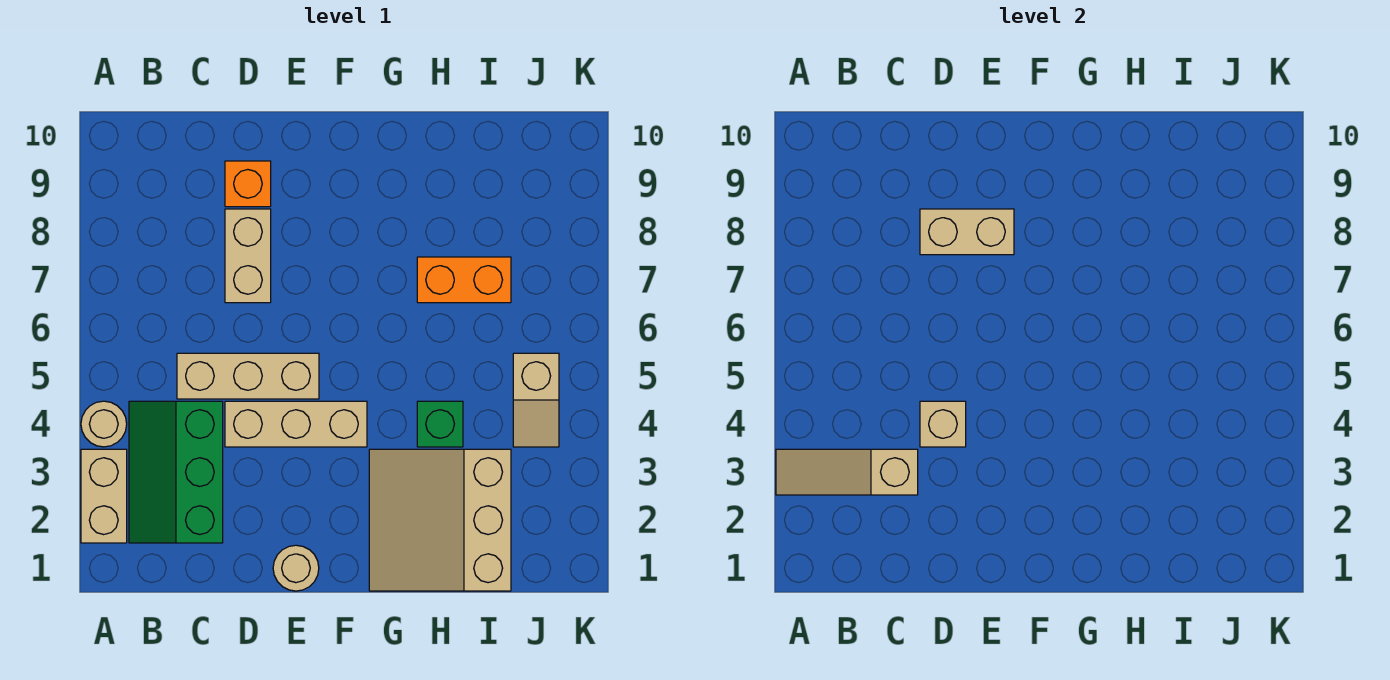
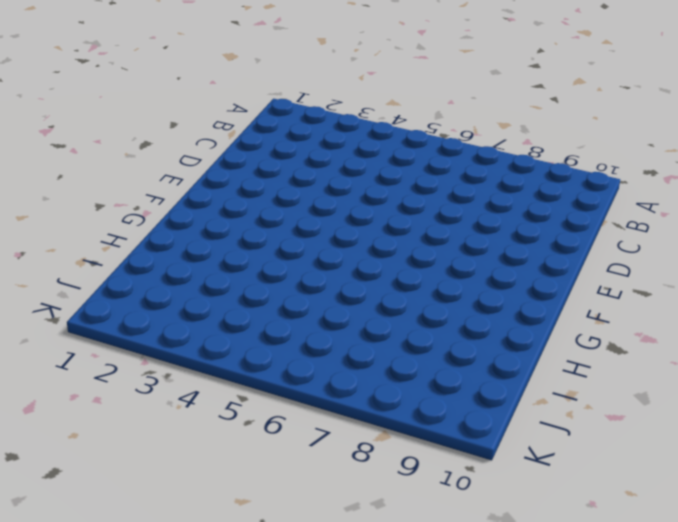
none -> tan 1x2 brick [81,449,127,543]
none -> tan 1x1 round brick [81,401,127,447]
none -> green 2x3 slope [129,401,223,543]

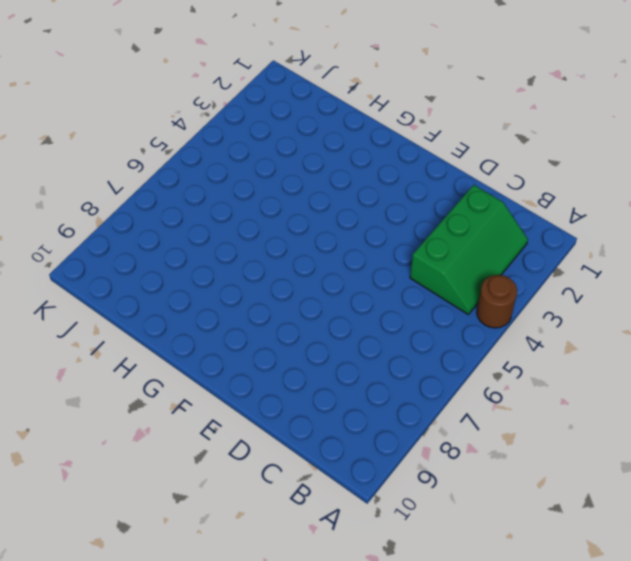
brown 1x1 round brick [477,275,517,328] -> tan 1x1 round brick [81,401,127,447]
none -> tan 1x2 brick [81,449,127,543]
none -> tan 1x3 brick [177,353,319,399]
none -> tan 1x3 brick [225,401,367,447]

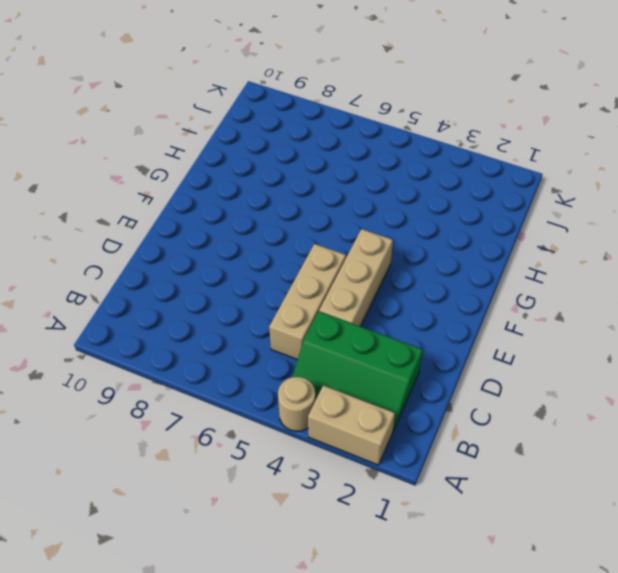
none -> tan 1x2 brick [225,209,271,303]
none -> orange 1x1 brick [225,161,271,207]
none -> tan 1x1 round brick [273,545,319,591]

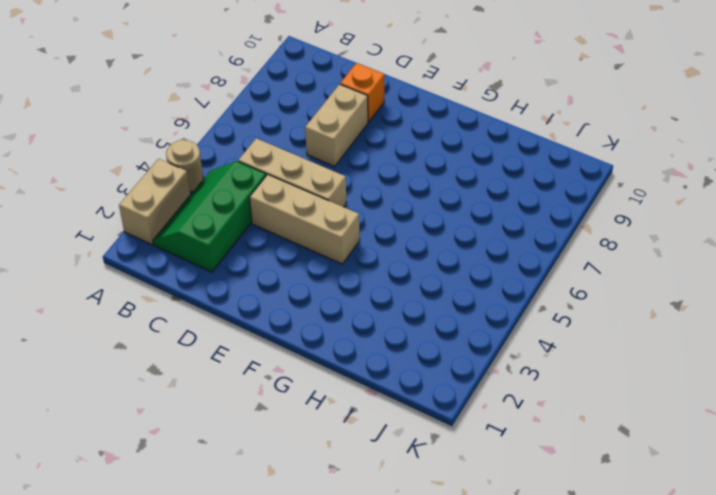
none -> tan 1x1 round brick [273,545,319,591]
none -> tan 3x3 slope [369,449,511,591]
none -> green 1x1 brick [417,401,463,447]

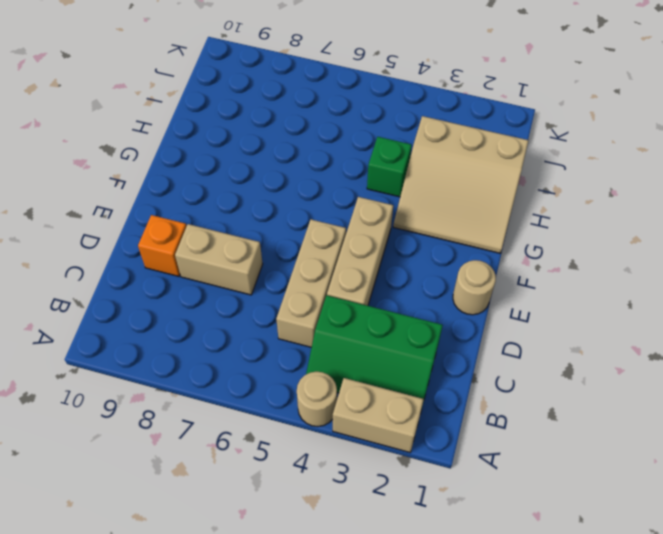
none -> orange 1x2 brick [417,257,511,303]
none -> tan 1x2 slope [513,353,559,447]
none -> tan 1x3 slope [776,449,918,495]

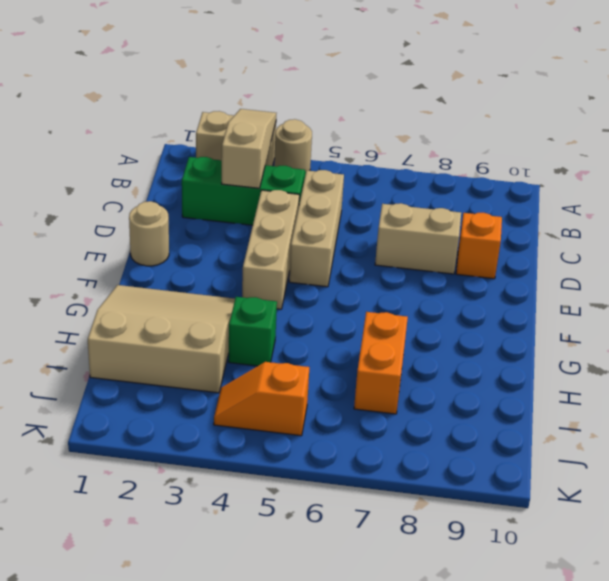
orange 1x2 slope [214,362,309,436] -> tan 1x2 slope [513,353,559,447]
none -> tan 1x1 brick [920,401,966,447]
none -> tan 1x2 brick [920,209,1014,255]

